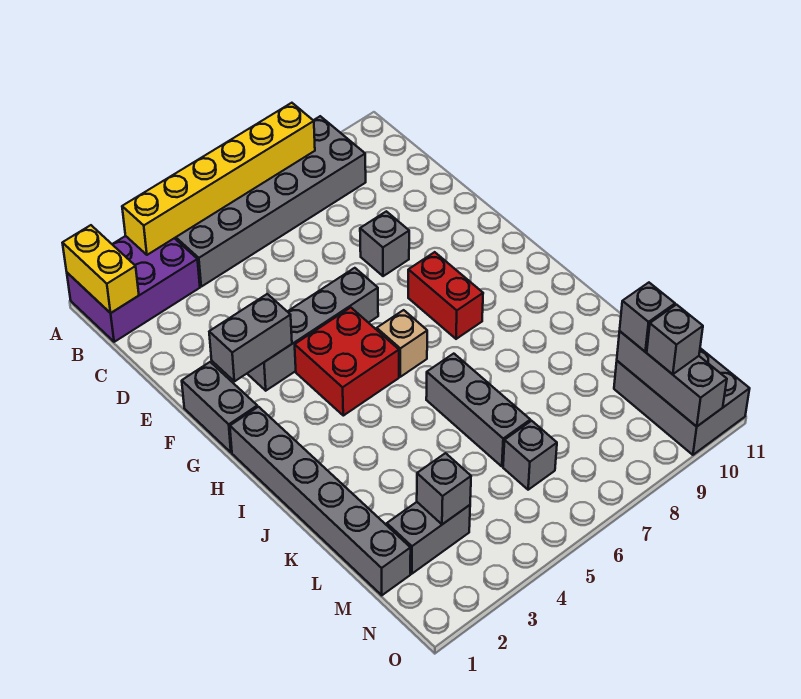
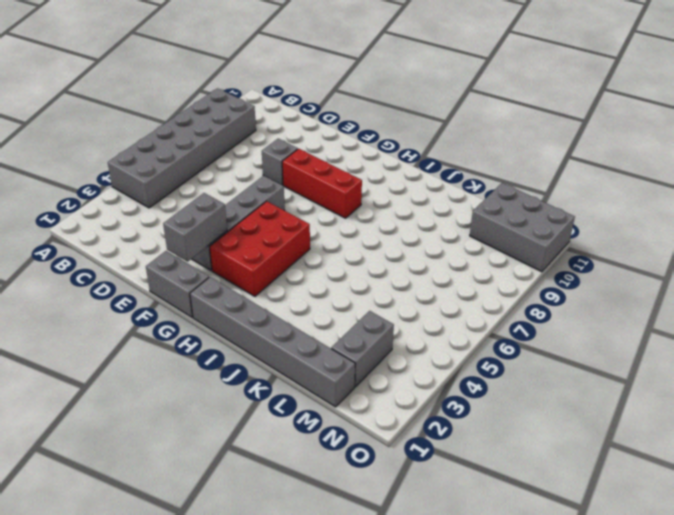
red 1x3 brick [282,149,362,218] -> red 1x2 brick [408,252,483,339]
red 2x3 brick [210,201,310,296] -> red 2x2 brick [295,307,399,416]
none -> purple 2x3 brick [67,236,200,342]
none -> tan 1x1 brick [377,310,427,377]
none -> grey 1x3 brick [426,354,530,466]

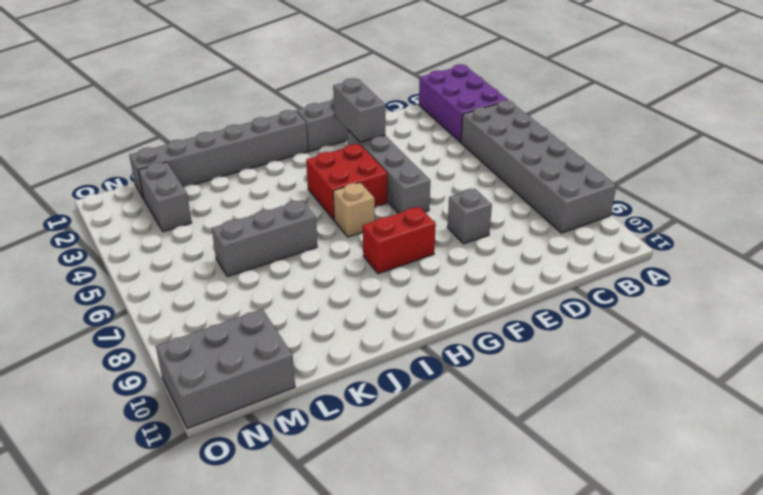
none -> grey 1x1 brick [503,421,557,490]
none -> yellow 1x2 brick [63,225,139,313]
none -> yellow 1x6 brick [122,103,315,255]

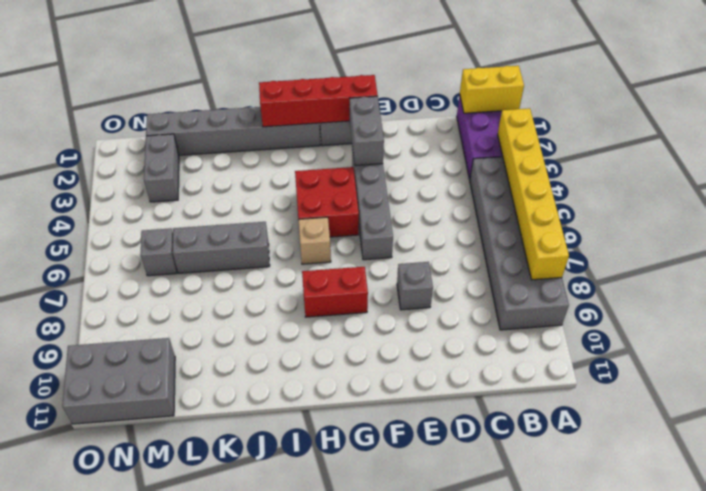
red 1x4 brick [259,75,378,127] -> none
none -> grey 1x1 brick [417,453,471,524]
none -> grey 1x3 brick [617,331,727,427]
none -> grey 1x1 brick [620,283,675,352]

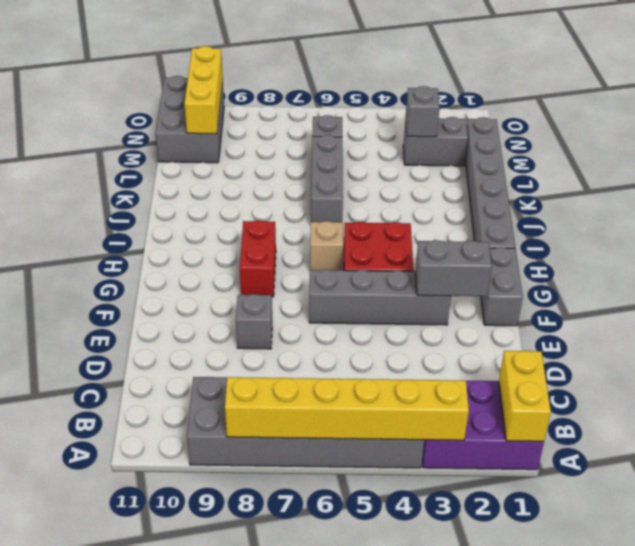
yellow 1x3 brick [184,46,223,134] -> grey 1x3 brick [617,331,727,427]
none -> grey 1x1 brick [620,283,675,352]
none -> grey 1x1 brick [647,305,703,374]

